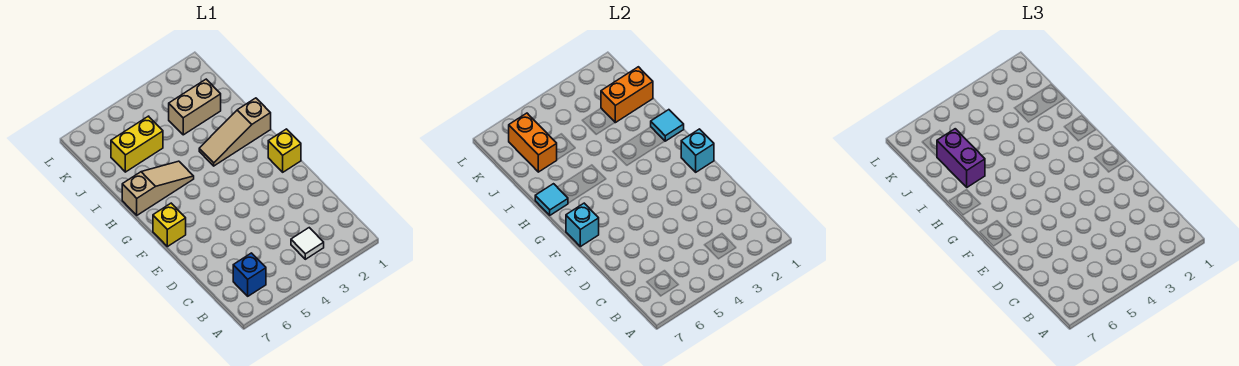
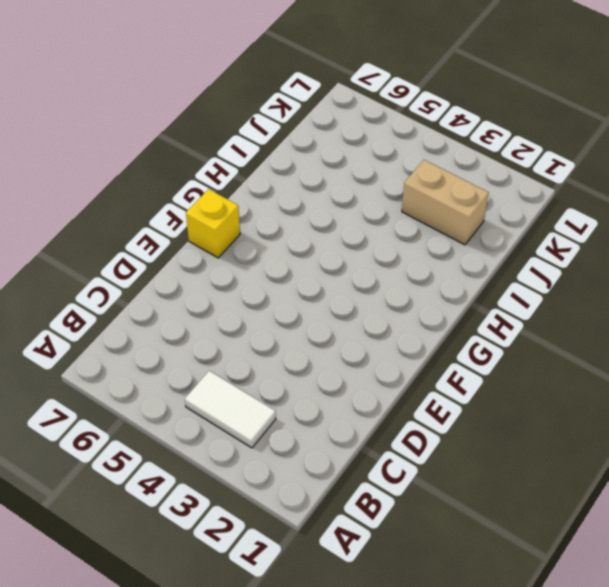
white 1x2 tile [185,371,276,448] -> white 1x1 tile [291,228,324,259]
none -> blue 1x1 brick [233,253,266,296]
none -> yellow 1x1 brick [268,129,301,172]
none -> tan 1x3 slope [199,98,271,166]

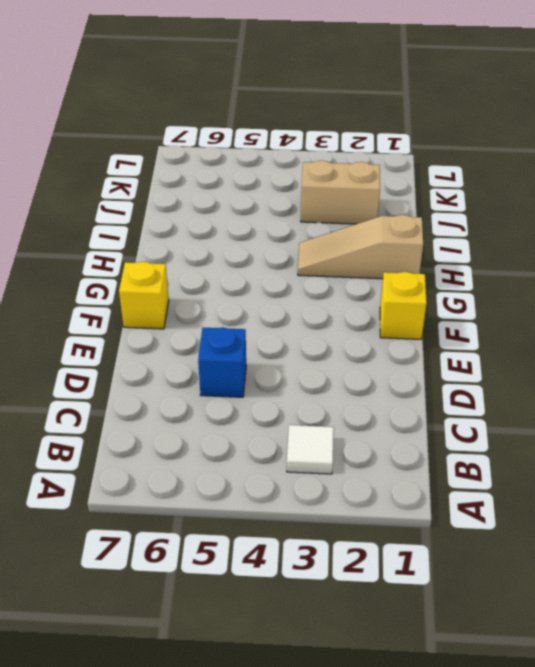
blue 1x1 brick [198,327,246,397] -> blue 1x1 brick moved to [233,253,266,296]
none -> tan 1x3 slope [122,161,194,215]
none -> yellow 1x2 brick [111,116,163,172]
none -> cyan 1x1 brick [681,129,714,172]

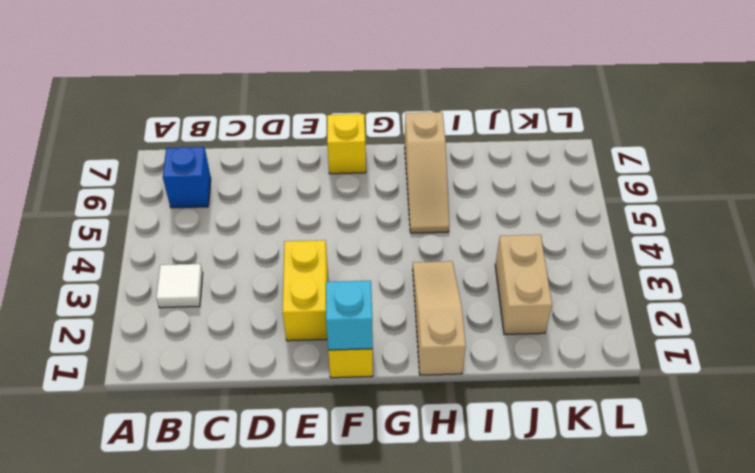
yellow 1x2 brick [283,240,328,341] -> yellow 1x2 brick moved to [111,116,163,172]
none -> cyan 1x1 brick [566,203,599,247]
none -> cyan 1x1 tile [651,110,684,141]
none -> cyan 1x1 tile [535,184,568,215]

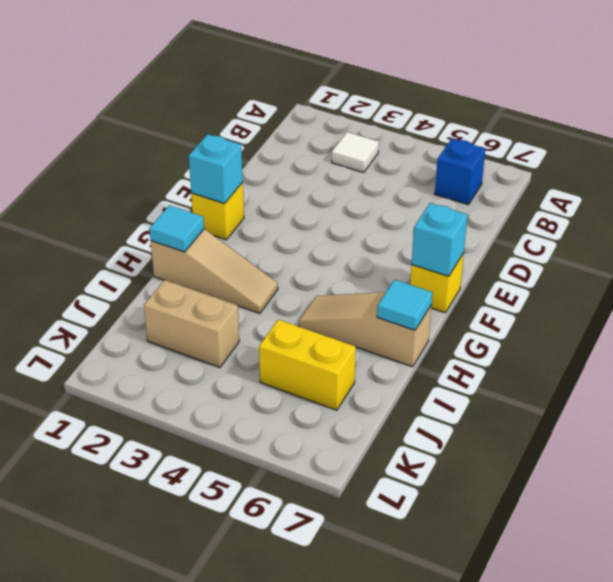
none -> orange 1x2 brick [601,67,653,123]
none -> orange 1x2 brick [509,113,557,172]
none -> purple 1x2 brick [937,129,985,187]

